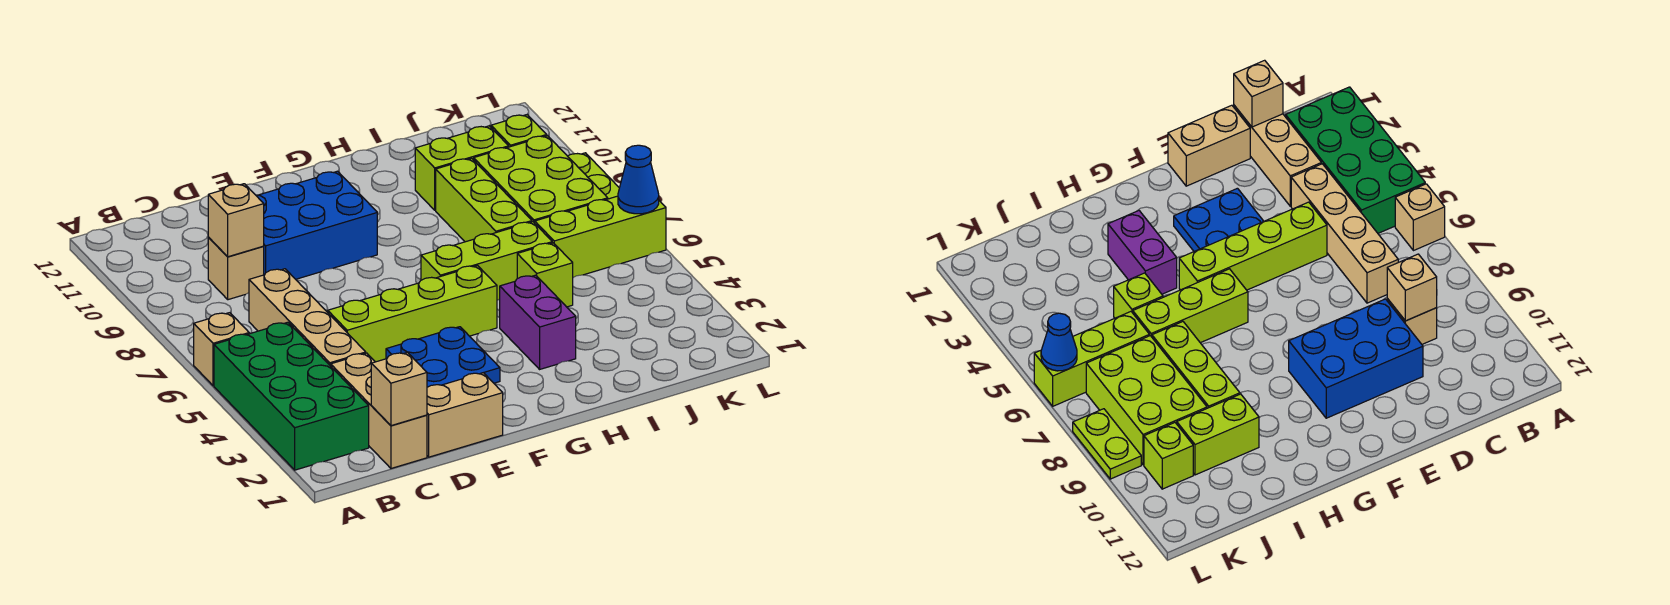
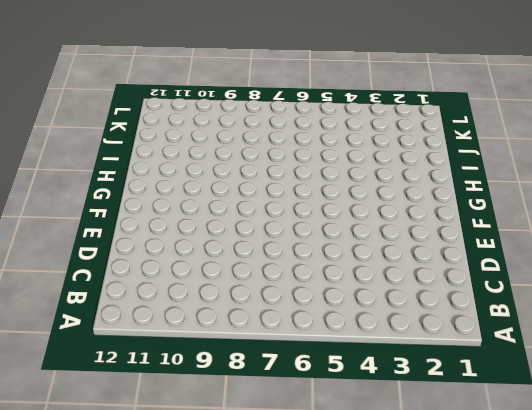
none -> green 2x4 brick [214,322,369,470]
none -> tan 1x1 brick [194,313,249,386]
none -> tan 1x3 brick [331,353,427,468]

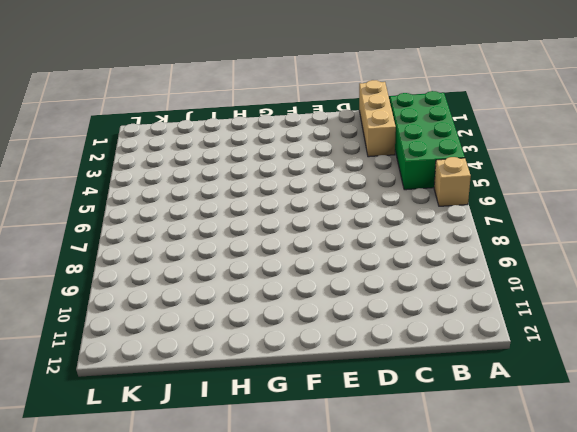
none -> tan 1x4 brick [249,269,366,366]
none -> tan 1x1 brick [208,238,264,300]
none -> tan 1x2 brick [427,373,503,457]

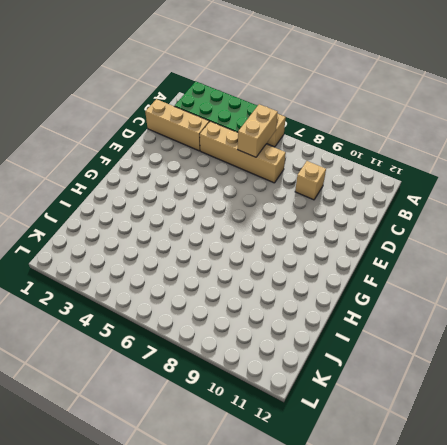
tan 1x2 brick [238,104,278,157] -> tan 1x2 brick moved to [427,373,503,457]
none -> lime 1x4 brick [328,266,497,362]
none -> blue 2x3 brick [256,171,377,279]
none -> blue 2x2 plate [386,327,500,387]

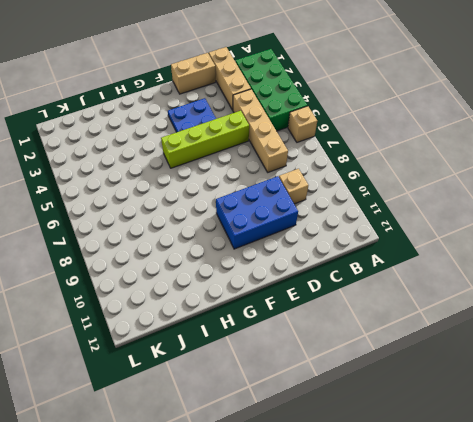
none -> lime 1x3 brick [421,222,552,300]
none -> purple 1x2 brick [500,275,576,369]
none -> lime 1x1 brick [517,243,573,307]

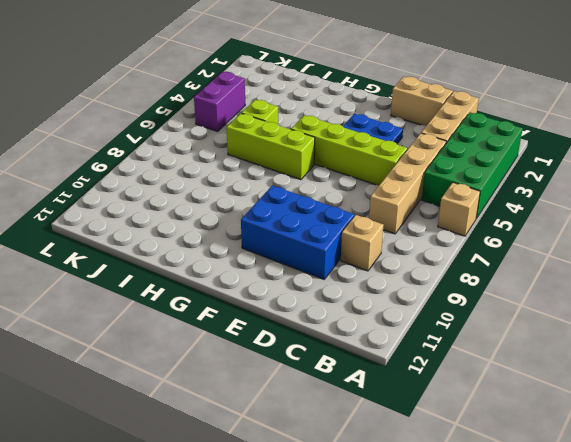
purple 1x2 brick [194,72,245,131] -> purple 1x2 brick moved to [500,275,576,369]
none -> lime 1x3 brick [436,158,532,242]
none -> lime 1x2 brick [415,126,509,210]
none -> lime 1x3 brick [535,196,666,277]

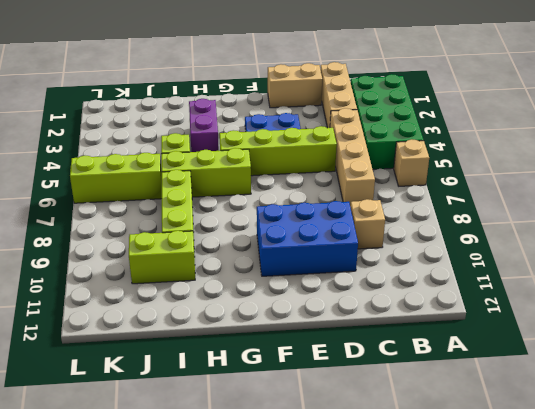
none -> lime 2x3 brick [474,136,608,223]
none -> lime 1x1 brick [491,115,547,147]
none -> lime 1x2 plate [568,153,619,199]

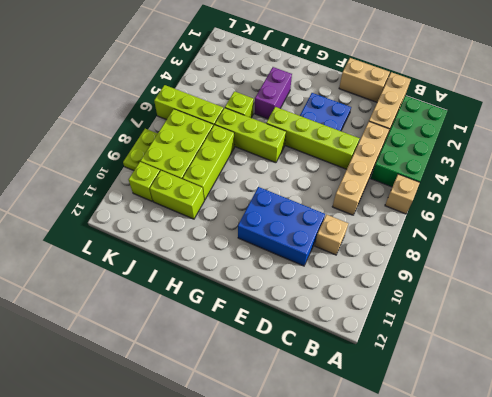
none -> tan 1x1 brick [371,352,427,426]
none -> tan 1x1 brick [208,184,264,257]
none -> blue 1x1 cone [618,145,659,214]

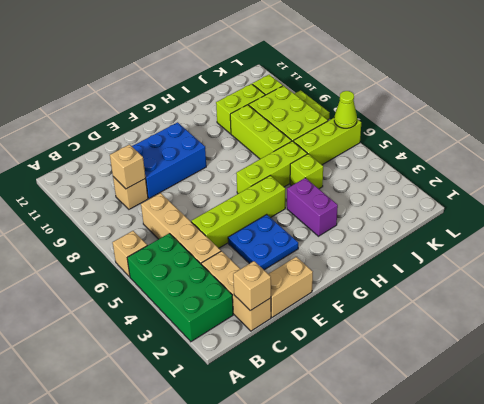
lime 1x1 cone [334,91,357,128] -> blue 1x1 cone [618,145,659,214]

